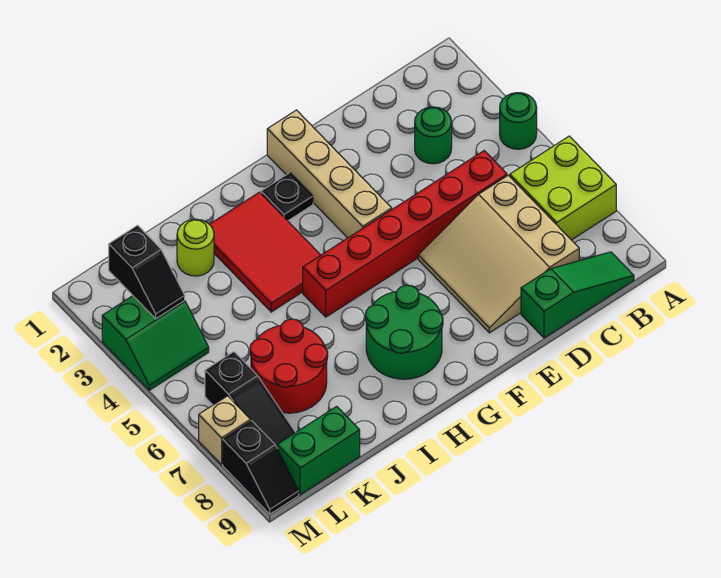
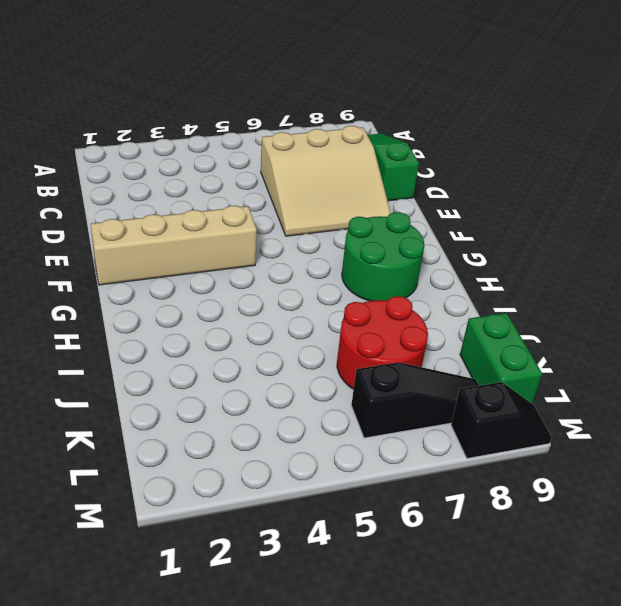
none -> green 1x1 round brick [500,93,537,149]
none -> lime 2x2 brick [510,136,616,240]
none -> green 1x1 round brick [415,107,452,164]

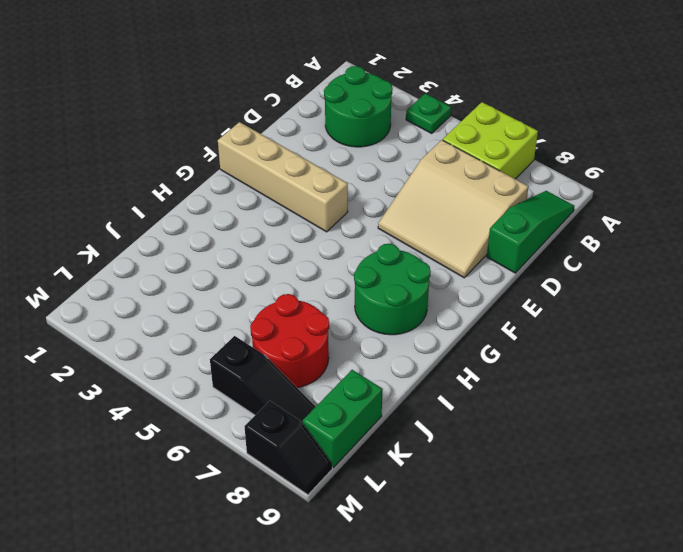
green 1x1 plate [406,93,451,133] -> green 1x1 round brick [500,93,537,149]
green 2x2 round brick [324,66,393,147] -> green 1x1 round brick [415,107,452,164]
none -> red 1x6 brick [303,151,507,317]
none -> black 1x1 plate [261,173,313,221]
none -> red 2x3 tile [210,192,321,312]

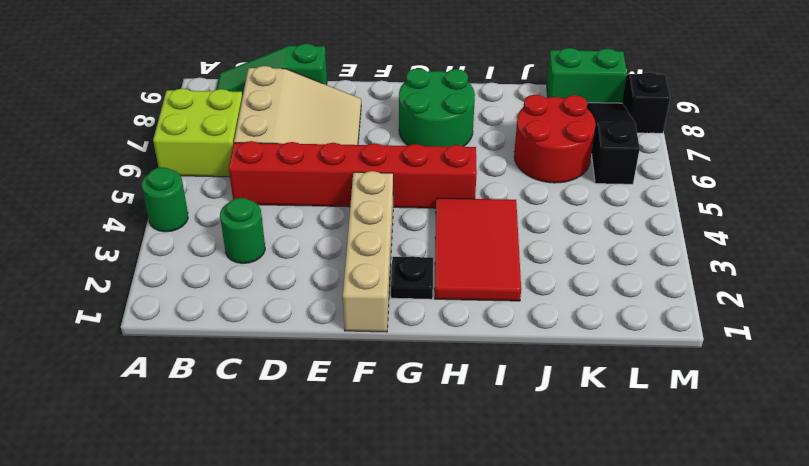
none -> lime 1x1 round brick [177,219,214,276]
none -> green 2x2 slope [102,296,209,390]
none -> tan 1x1 brick [199,396,251,465]

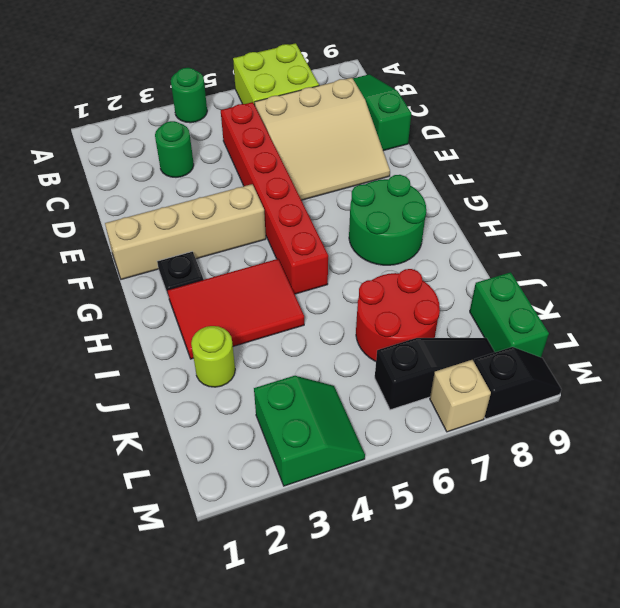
none -> black 1x2 slope [109,225,185,319]

